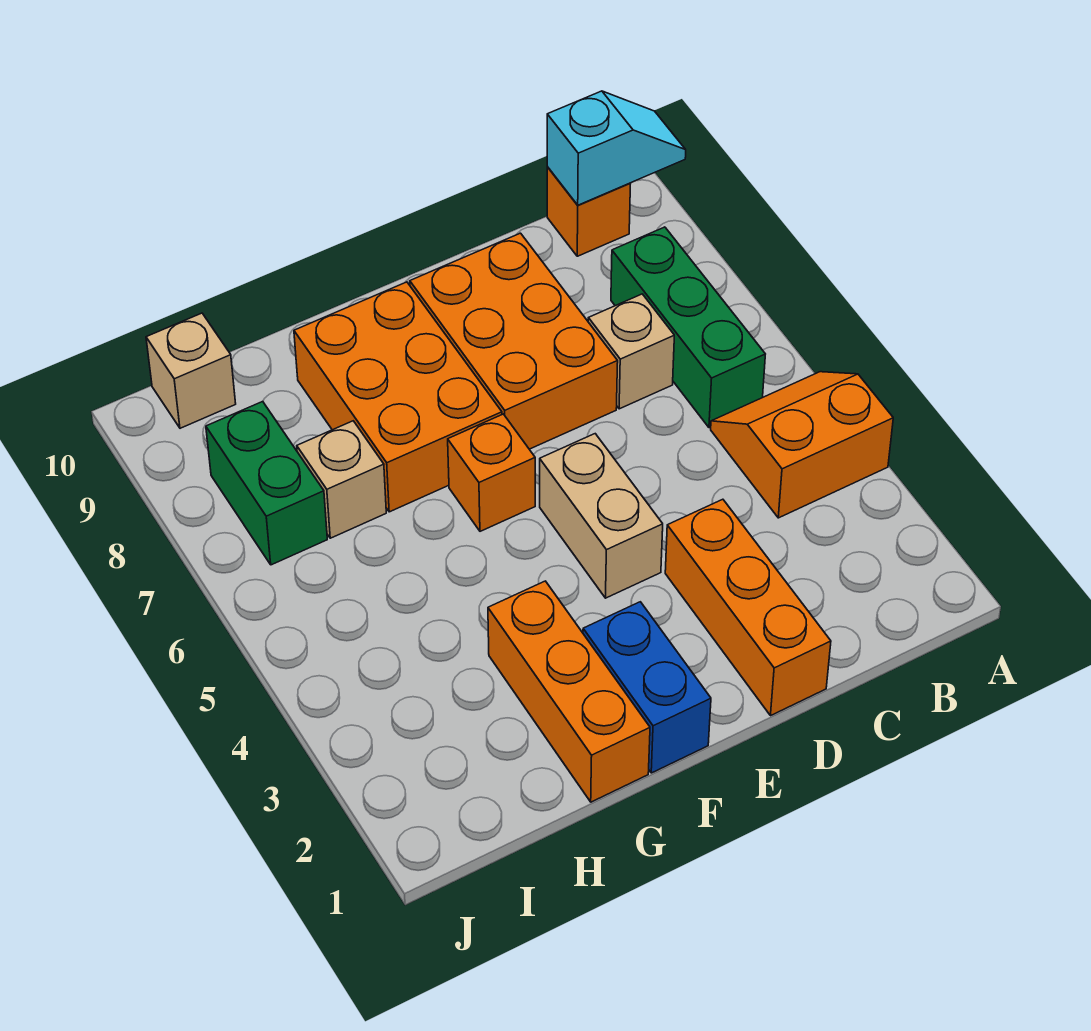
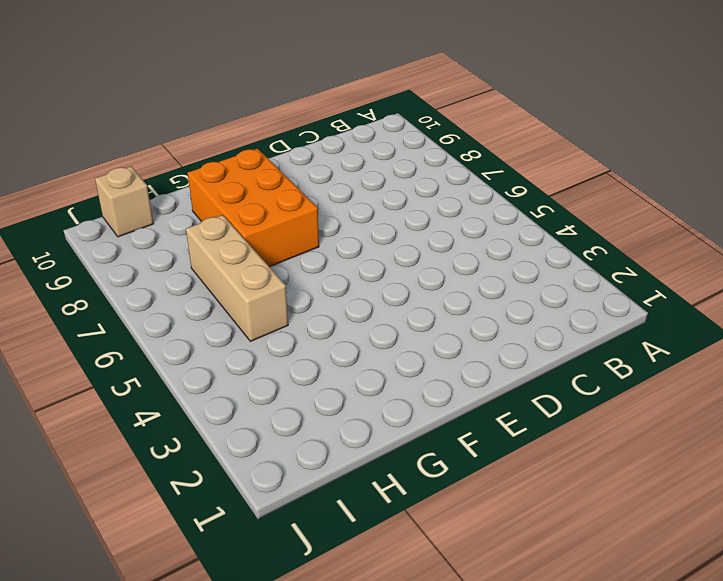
tan 1x3 brick [186,215,288,341] -> tan 1x1 brick [297,421,386,538]
none -> orange 2x2 slope [711,372,893,518]
none -> green 1x3 brick [611,227,765,428]
none -> orange 1x1 brick [547,167,631,256]

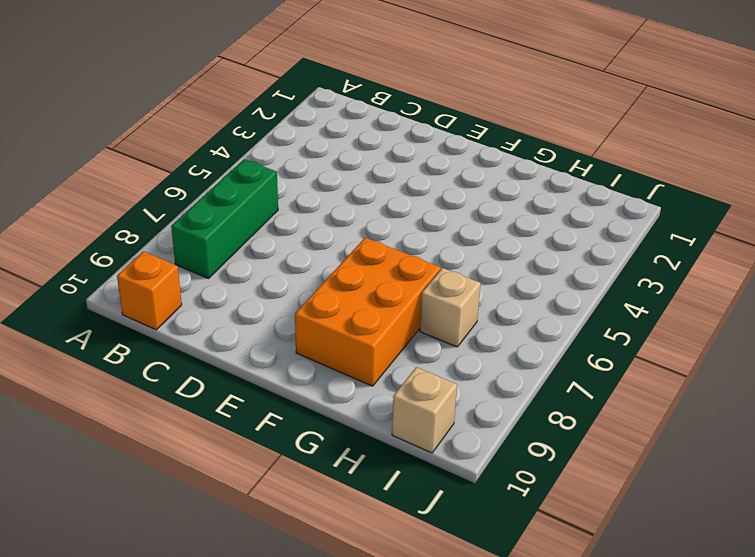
none -> orange 2x2 slope [711,372,893,518]
none -> tan 1x1 brick [588,294,674,409]
none -> orange 1x3 brick [665,499,831,716]

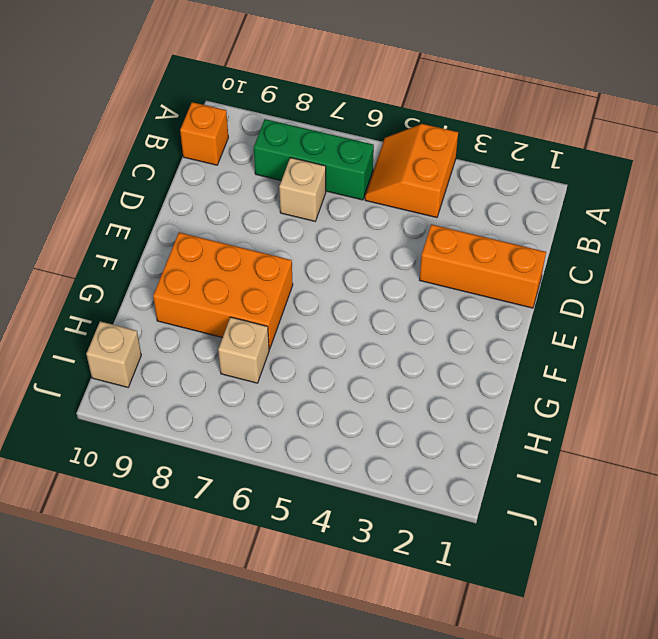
none -> orange 2x3 brick [410,233,618,449]
none -> tan 1x2 brick [540,434,663,598]
none -> blue 1x2 brick [583,602,711,773]

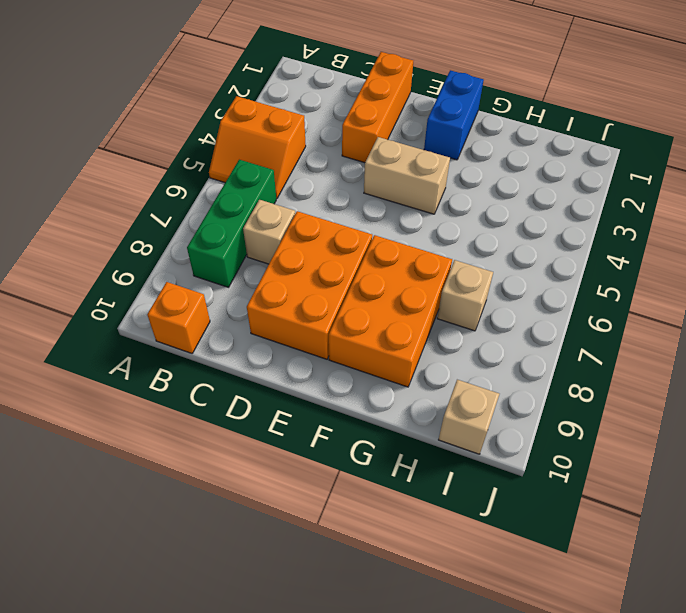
tan 1x2 brick [364,137,450,214] -> tan 1x2 brick turned to [540,434,663,598]
none -> orange 1x1 brick [448,414,535,531]
none -> orange 1x3 brick [488,581,650,802]
none -> green 1x2 brick [206,402,327,565]

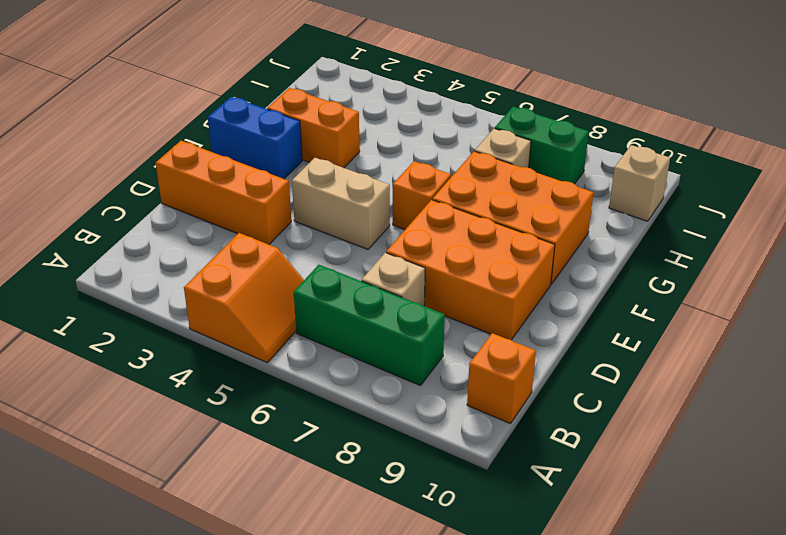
orange 1x2 brick [267,88,360,168] -> orange 1x3 brick [488,581,650,802]
none -> cyan 1x2 slope [547,91,686,205]

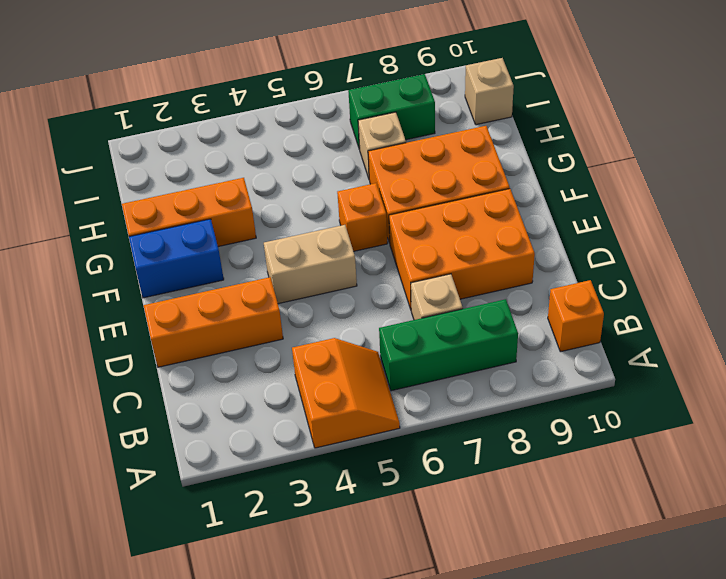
none -> cyan 1x2 slope [547,91,686,205]

